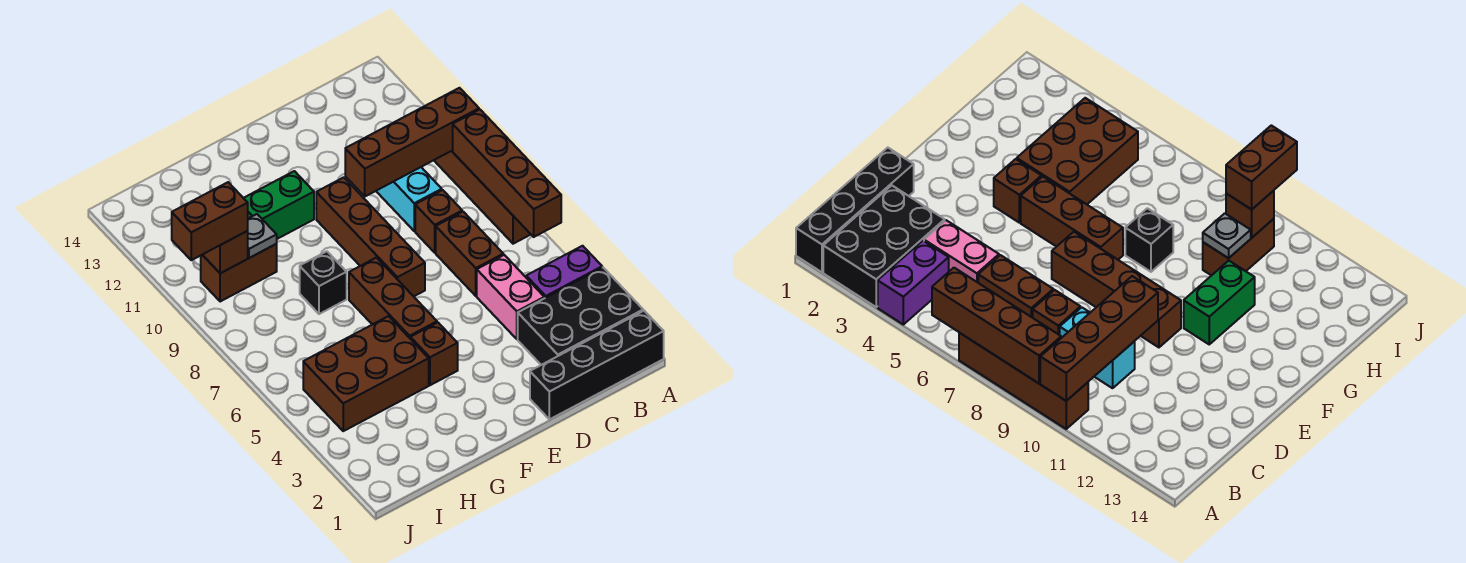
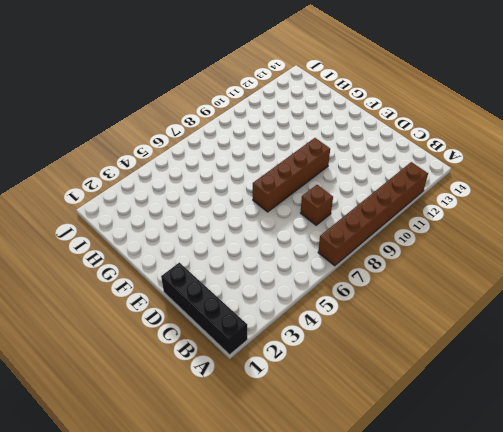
brown 1x6 brick [318,162,428,266] -> brown 1x4 brick [434,150,531,244]
none -> black 2x3 brick [518,267,643,365]
none -> purple 1x2 brick [526,246,602,298]
none -> pink 1x2 brick [477,255,544,339]

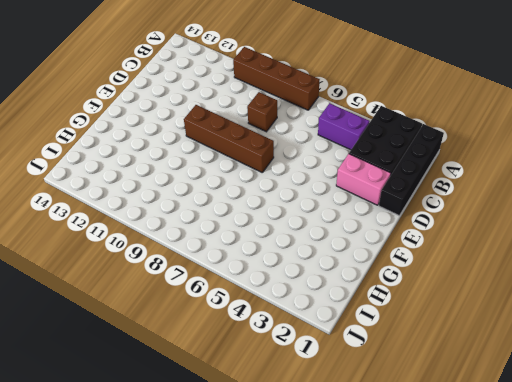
purple 1x2 brick [318,103,370,150] -> purple 1x2 brick turned to [526,246,602,298]
pink 1x2 brick [336,154,391,205] -> pink 1x2 brick moved to [477,255,544,339]
none -> brown 1x2 brick [436,212,503,296]
none -> cyan 1x2 brick [376,167,442,231]
none -> brown 1x1 brick [410,323,458,385]

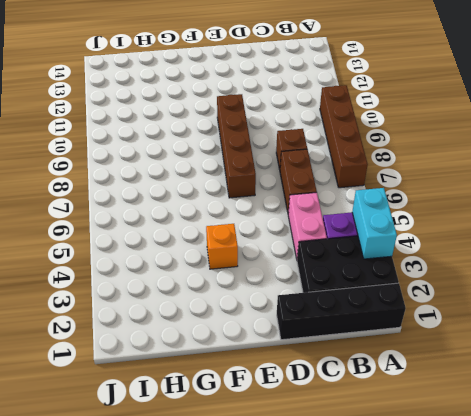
cyan 1x2 brick [352,188,397,259] -> cyan 1x2 brick moved to [376,167,442,231]
orange 1x1 brick [206,224,238,269] -> brown 1x1 brick [410,323,458,385]
none -> brown 1x3 brick [349,258,437,338]
none -> green 1x2 brick [244,171,314,239]
none -> brown 2x3 brick [303,316,429,431]

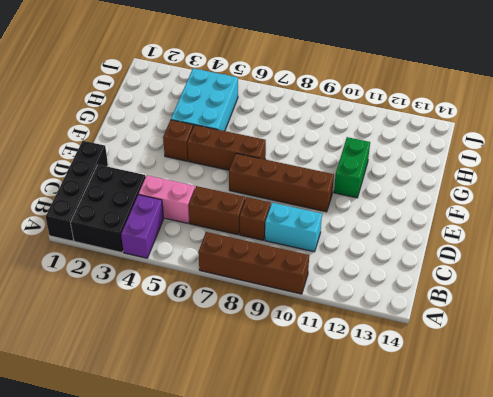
cyan 2x3 brick [171,68,238,131] -> brown 2x3 brick [303,316,429,431]
none -> black 1x1 brick [300,251,347,314]
none -> brown 1x2 brick [201,244,277,302]
none -> brown 1x4 brick [453,110,561,237]

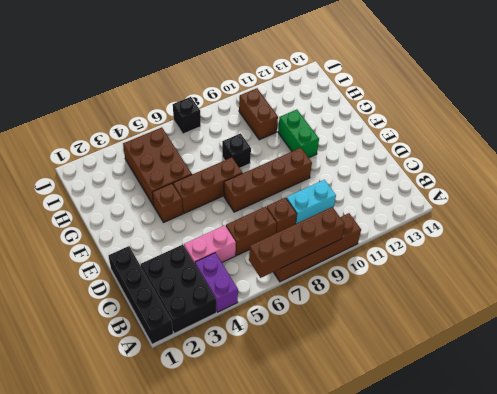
black 1x1 brick [173,97,201,134] -> none
none -> brown 1x4 brick [345,88,479,196]
none -> grey 1x1 plate [248,214,277,258]
none -> brown 1x1 brick [203,231,248,273]

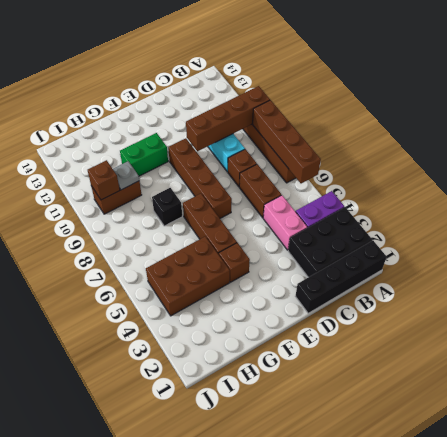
none -> brown 1x2 brick [172,182,248,260]

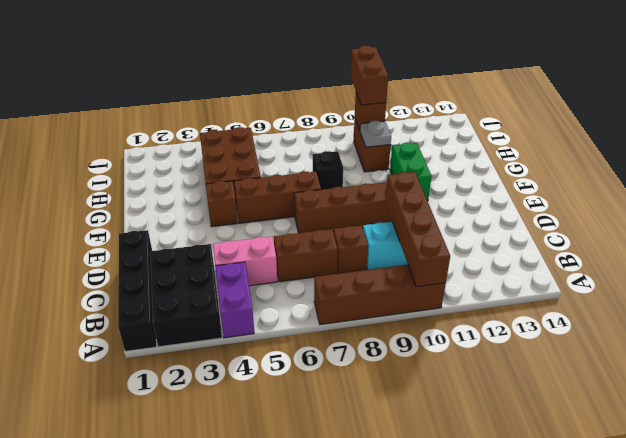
none -> brown 1x4 brick [453,110,561,237]

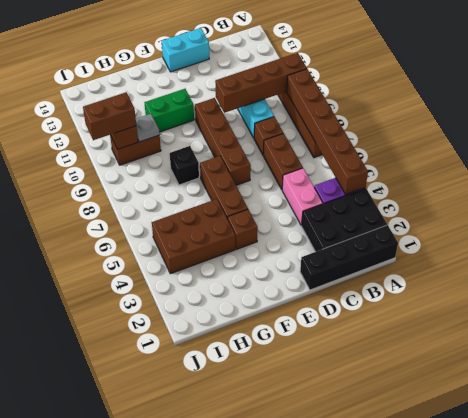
brown 1x6 brick [287,69,368,194] -> brown 1x4 brick [453,110,561,237]
cyan 1x2 brick [162,28,209,72] -> none

